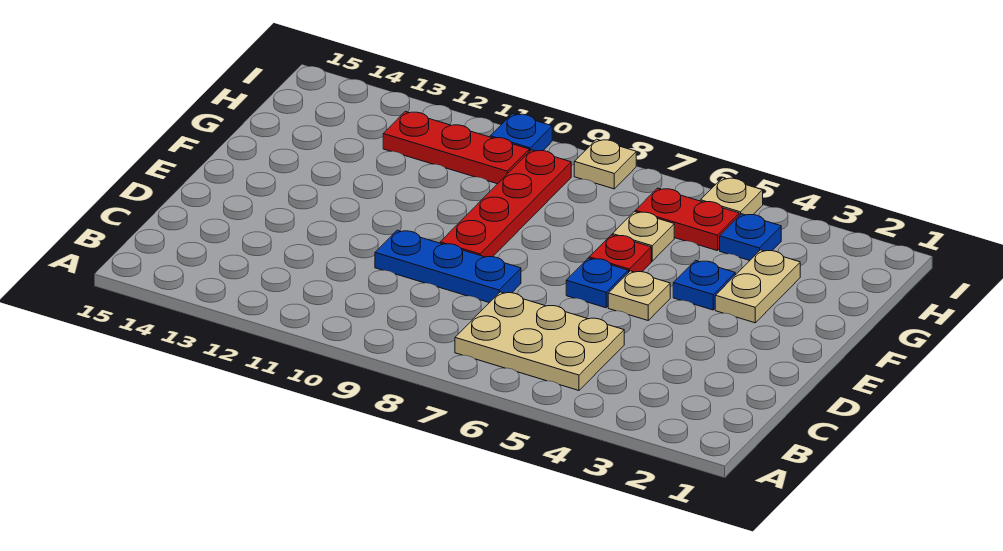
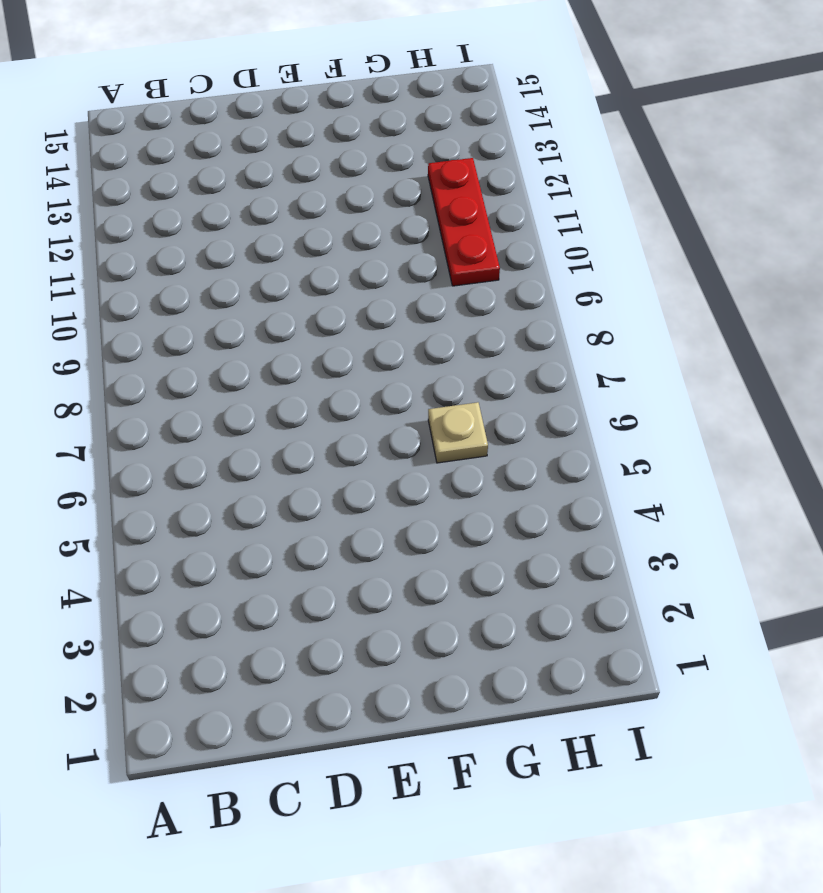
none -> tan 2x3 plate [455,292,624,390]
none -> blue 1x3 plate [375,230,521,303]
none -> tan 1x1 plate [608,271,670,320]

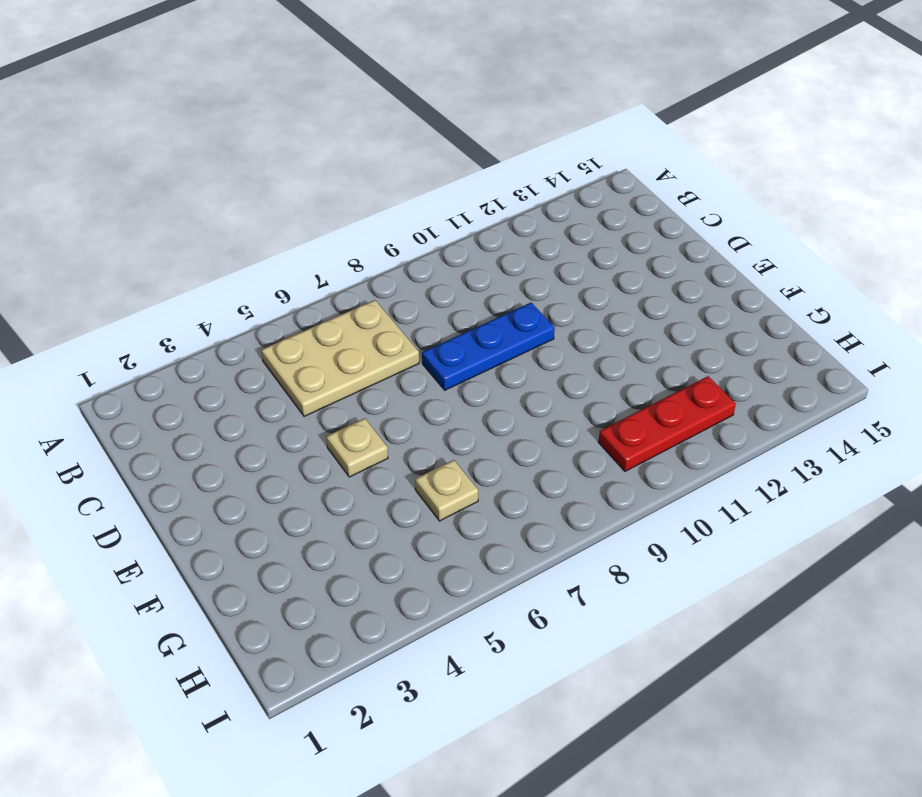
none -> blue 1x1 plate [566,258,628,308]
none -> red 1x4 plate [440,150,571,257]
none -> tan 1x2 plate [715,250,800,323]

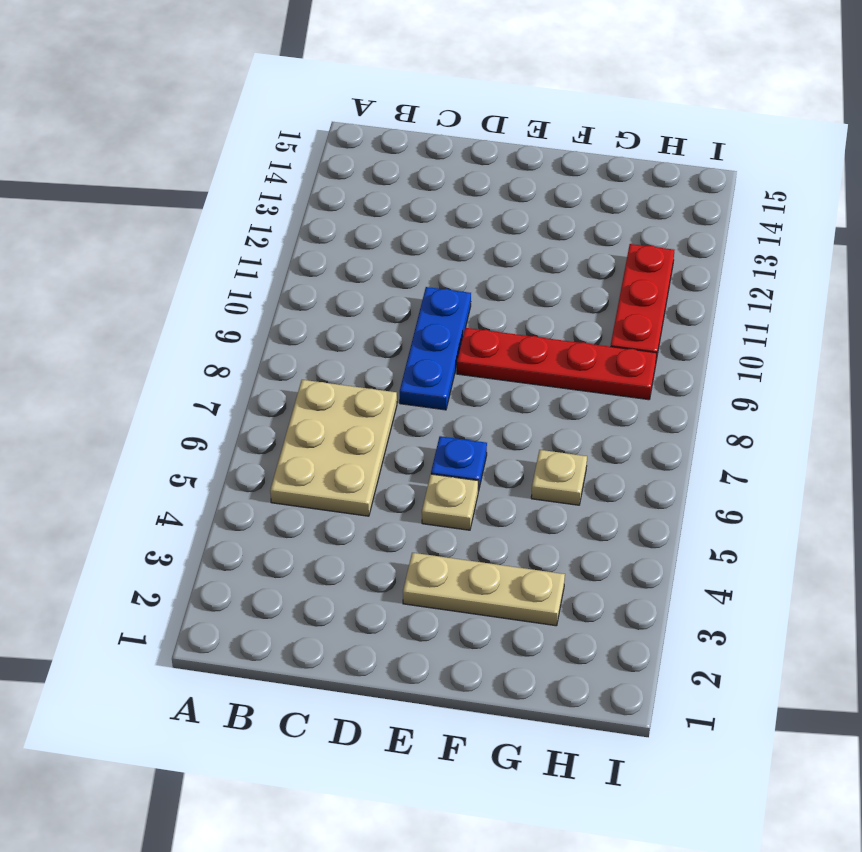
tan 1x3 plate [403,553,565,626] -> tan 1x2 plate [715,250,800,323]
none -> blue 1x1 plate [673,260,735,310]
none -> red 1x1 plate [589,235,651,273]
none -> blue 1x1 plate [720,214,781,260]

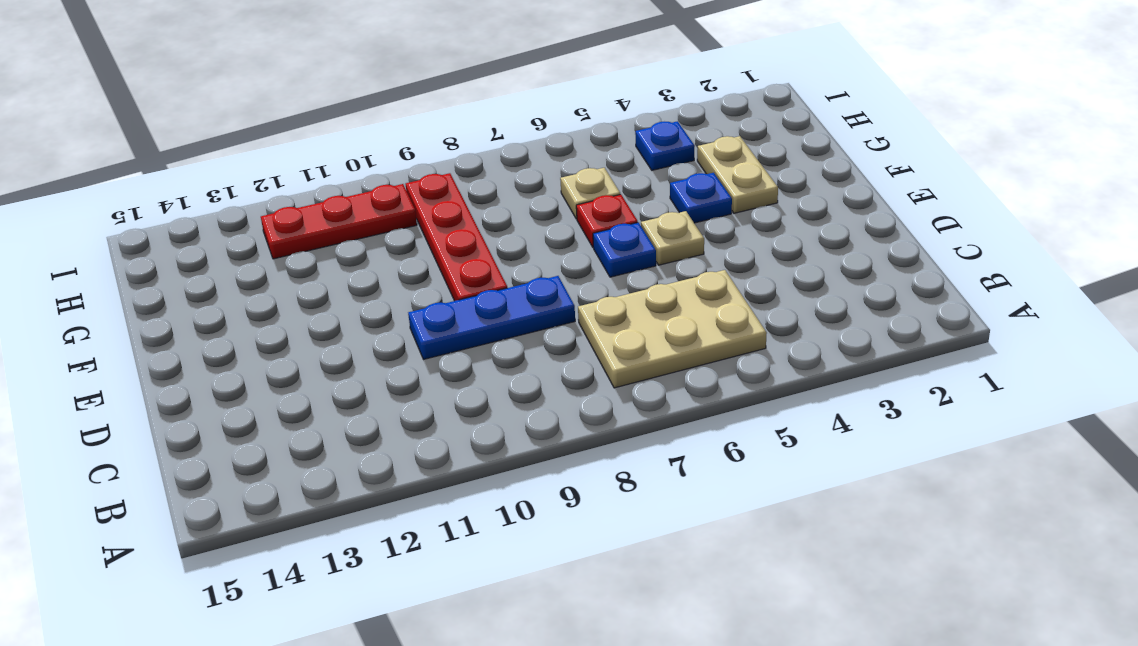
none -> red 1x2 plate [635,188,739,251]
none -> tan 1x1 plate [701,178,763,216]
none -> tan 1x1 plate [574,139,636,189]

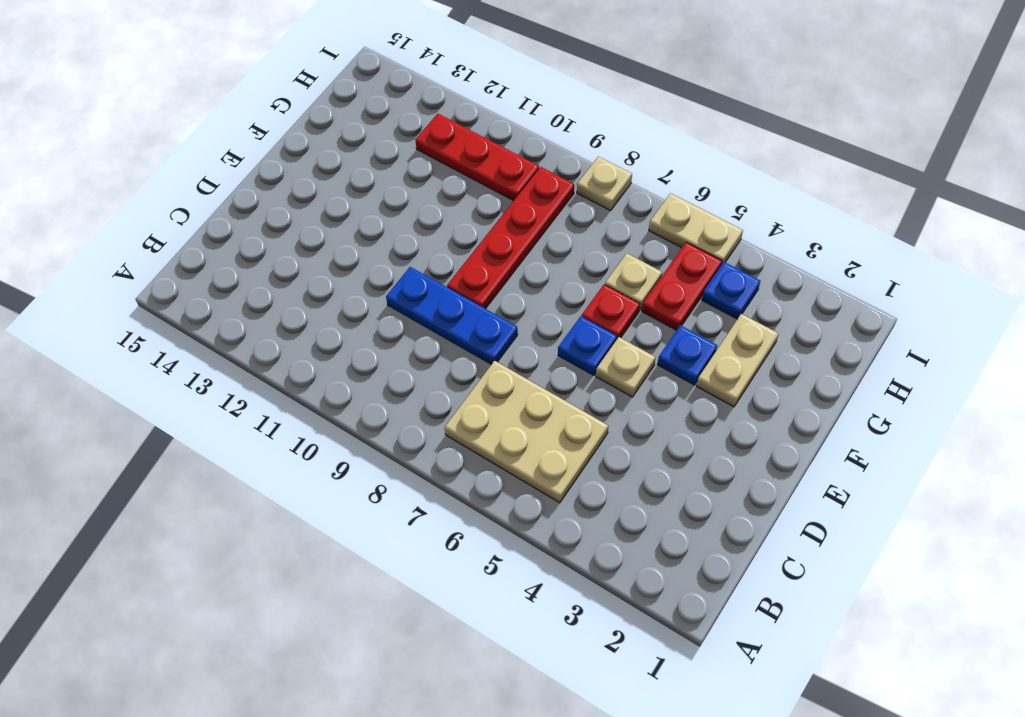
red 1x2 plate [642,242,722,330] -> red 1x2 plate turned to [635,188,739,251]
tan 1x2 plate [649,193,743,265] -> tan 1x1 plate [701,178,763,216]
none -> blue 1x1 plate [490,114,552,152]

